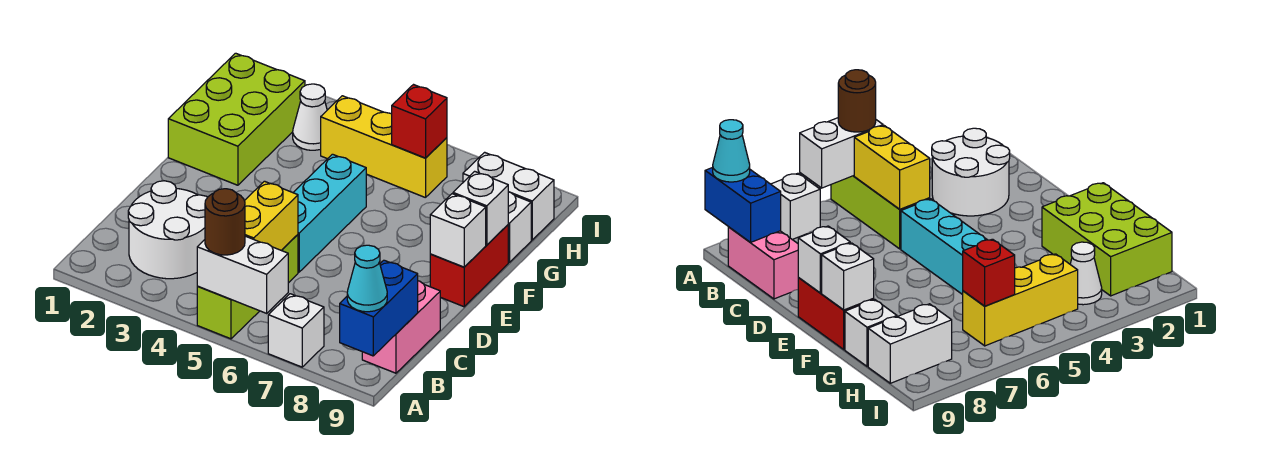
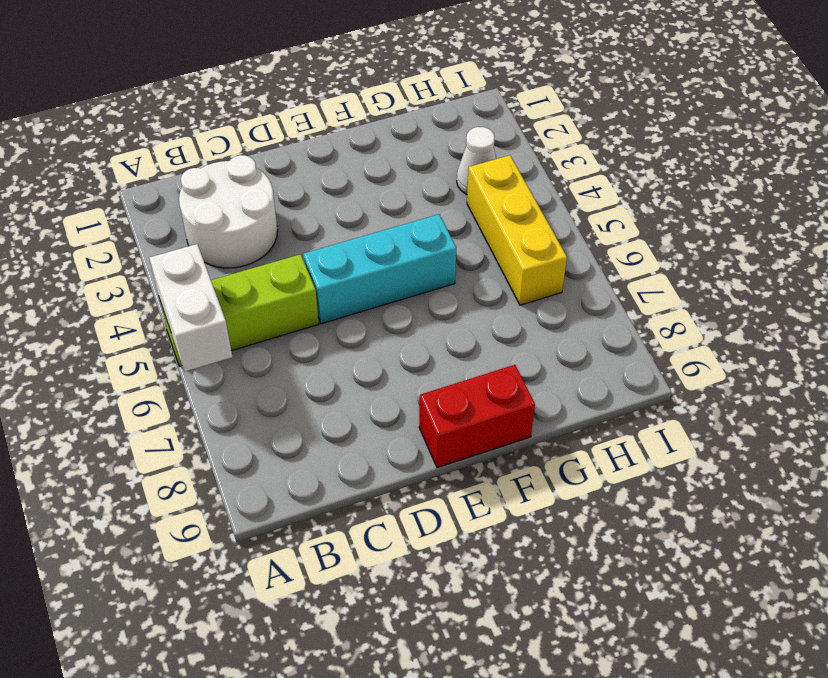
none -> white 1x1 brick [268,294,324,367]
none -> pink 1x2 brick [362,281,440,373]
none -> lime 2x3 brick [168,53,305,185]

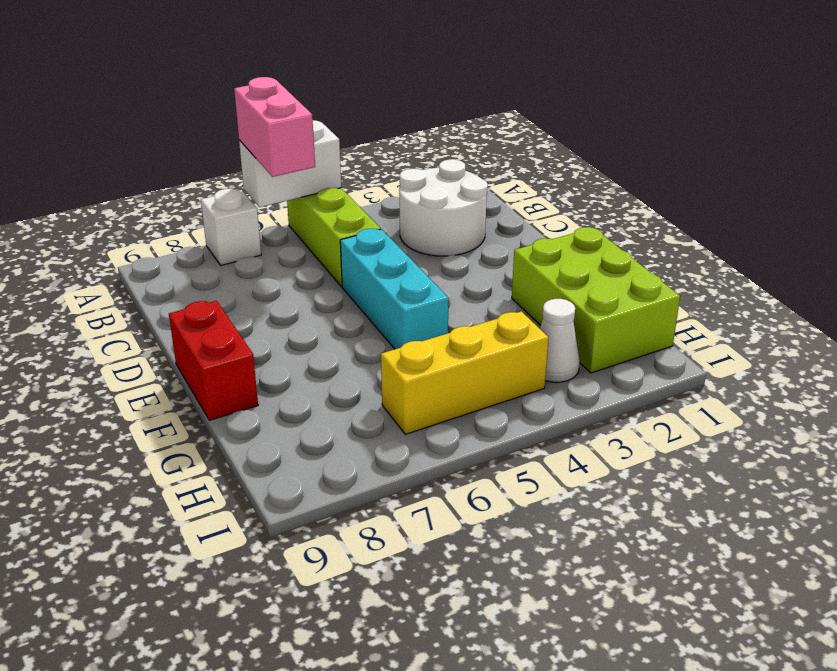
pink 1x2 brick [234,77,315,177] -> pink 1x2 brick moved to [362,281,440,373]
none -> white 1x1 brick [508,192,531,262]
none -> white 1x2 brick [463,152,554,240]
none -> blue 1x2 brick [340,260,418,356]

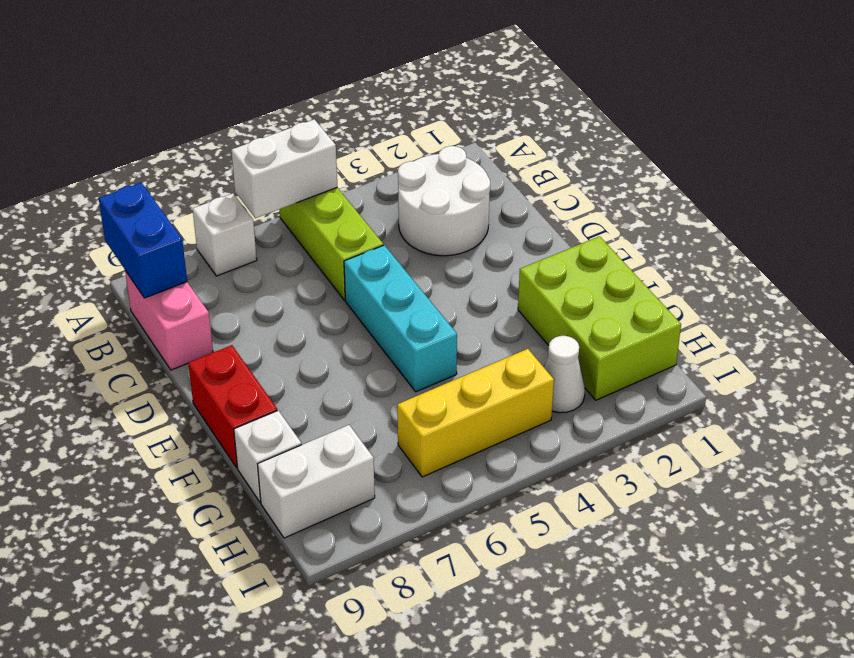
none -> yellow 1x2 brick [245,181,298,250]
none -> white 1x1 brick [430,194,486,267]
none -> white 1x1 brick [453,171,508,245]

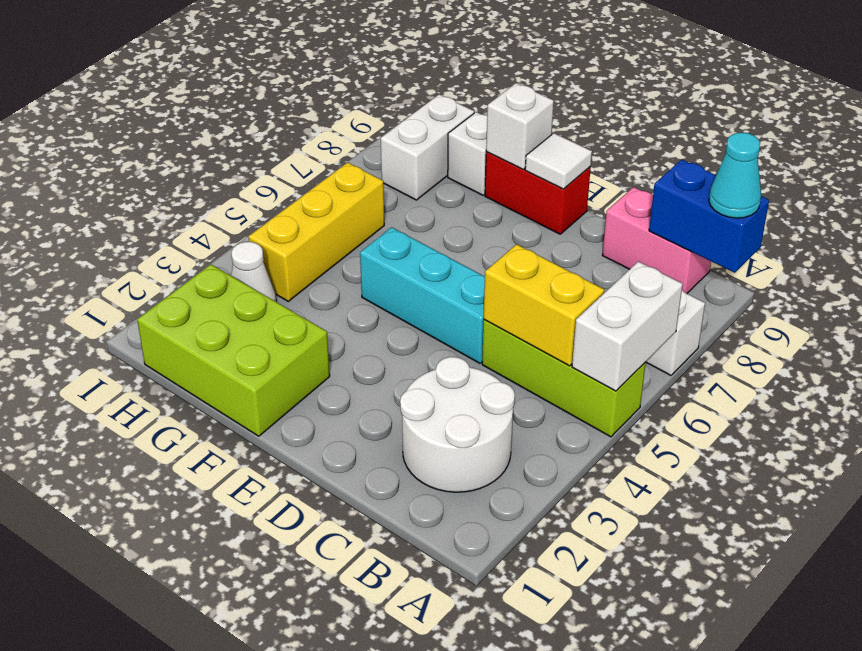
white 1x1 tile [525,133,592,189] -> white 1x1 brick [430,194,486,267]
none -> red 1x1 brick [392,85,447,158]
none -> brown 1x1 round brick [205,189,245,255]

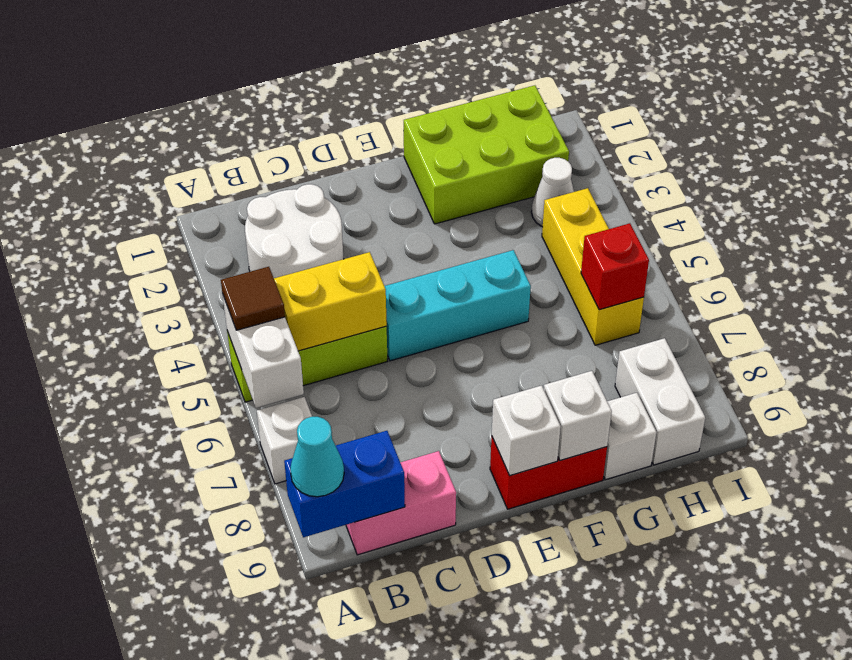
brown 1x1 tile [221,267,285,330] -> brown 1x1 round brick [205,189,245,255]

